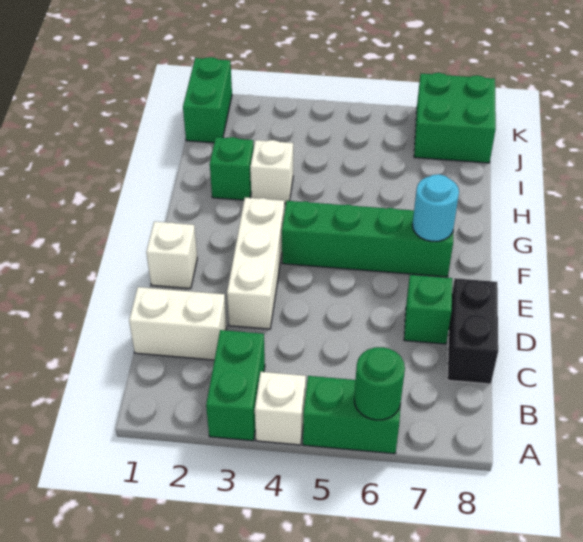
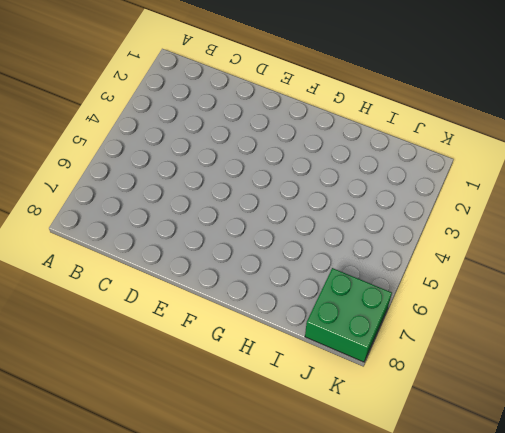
none -> green 1x2 brick [206,330,265,441]
none -> white 1x1 brick [255,372,306,445]
none -> green 1x2 brick [303,376,401,454]

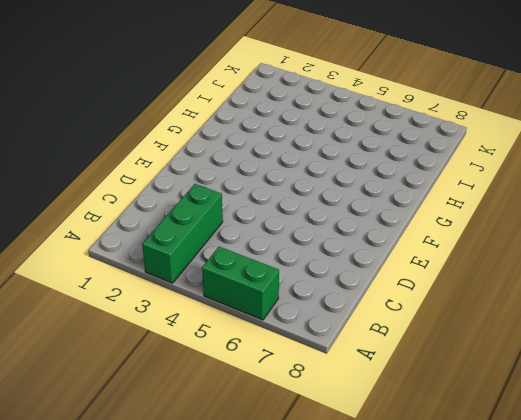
green 1x3 brick [142,184,223,283] -> green 1x2 brick [206,330,265,441]
none -> white 1x1 brick [255,372,306,445]
none -> white 1x2 brick [129,287,227,360]
none -> black 1x2 brick [448,278,498,384]

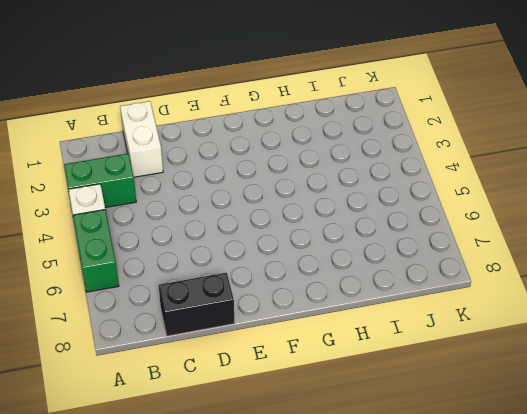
none -> white 1x3 brick [227,198,285,329]
none -> green 1x1 brick [404,275,452,344]
none -> white 1x1 brick [146,222,197,289]

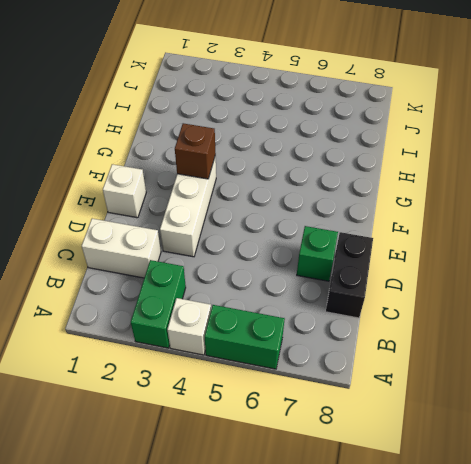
brown 1x1 brick [175,123,216,179] -> none
none -> green 1x4 brick [282,201,453,277]
none -> green 1x1 brick [210,137,254,200]
none -> white 1x1 brick [250,140,293,203]

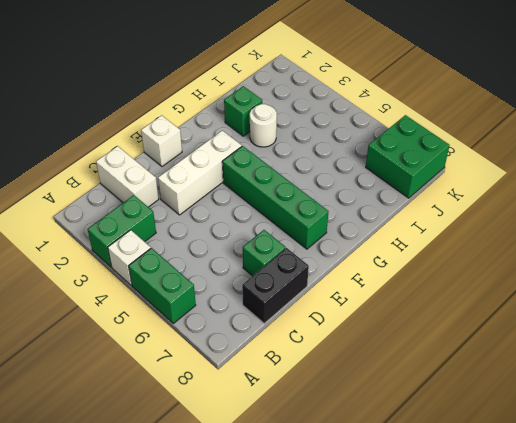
white 1x1 round brick [250,104,277,147] -> white 1x1 brick [250,140,293,203]
none -> green 1x2 brick [183,57,232,143]
none -> green 1x1 round brick [354,347,405,420]
none -> cyan 1x1 round brick [412,174,459,241]

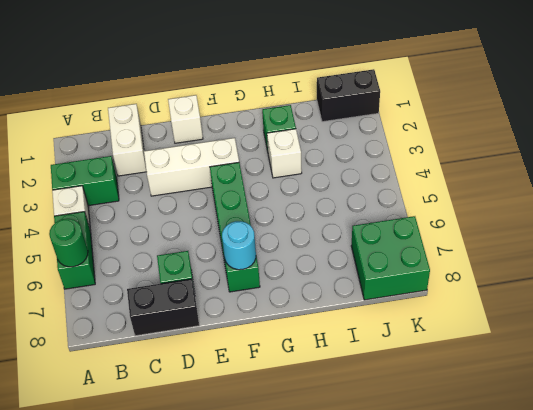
black 1x2 brick [317,69,380,122] -> green 1x2 brick [183,57,232,143]

